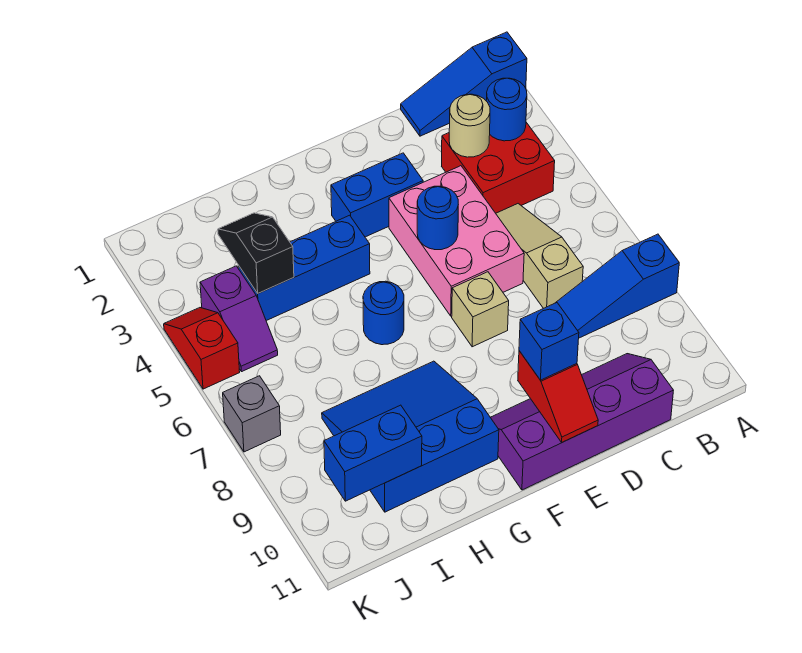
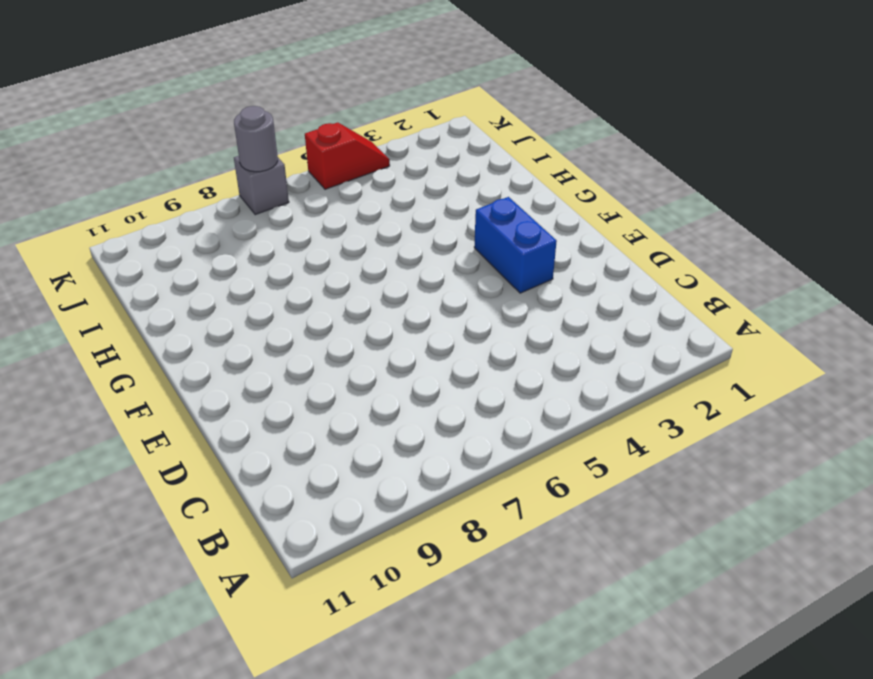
grey 1x1 round brick [234,106,278,172] -> none
none -> blue 1x3 slope [401,32,527,136]
none -> blue 1x3 slope [556,234,679,338]
none -> red 2x2 brick [442,122,555,213]

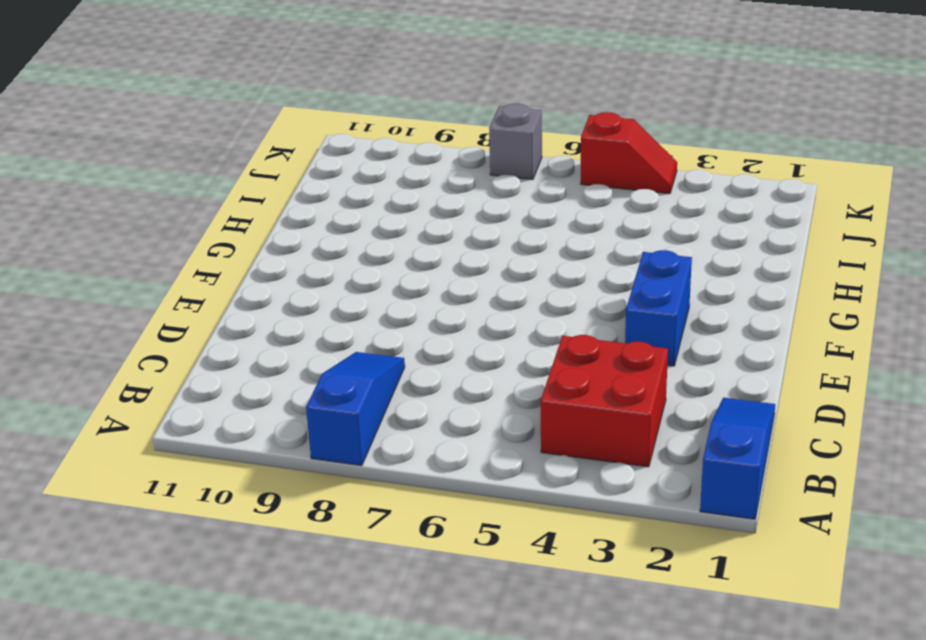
none -> tan 1x3 slope [496,204,583,308]
none -> purple 2x4 slope [490,354,674,490]
none -> pink 2x3 brick [389,166,524,316]

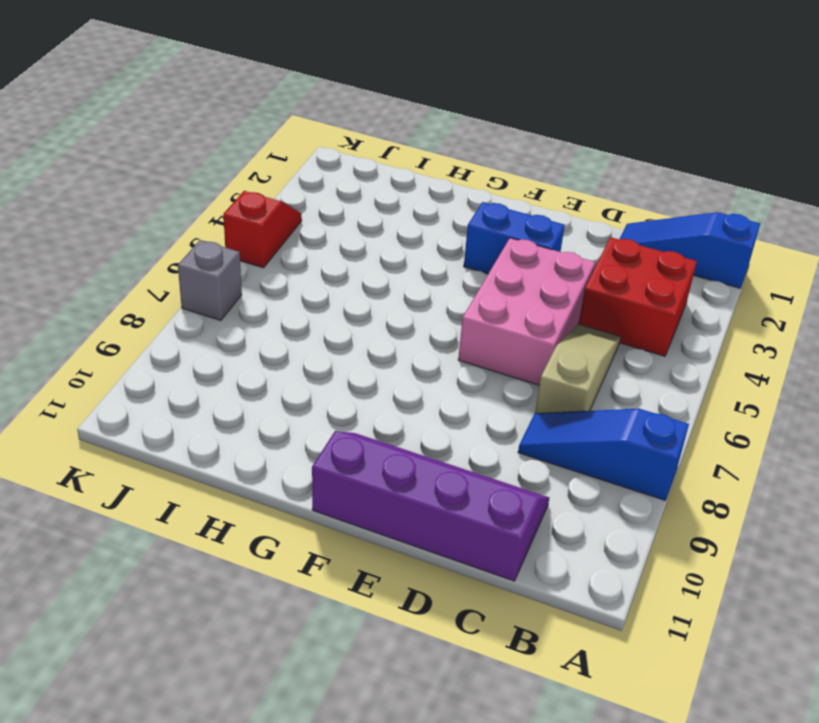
none -> tan 1x1 brick [452,272,509,347]
none -> blue 1x3 brick [238,215,370,321]
none -> blue 1x1 round brick [363,281,404,345]

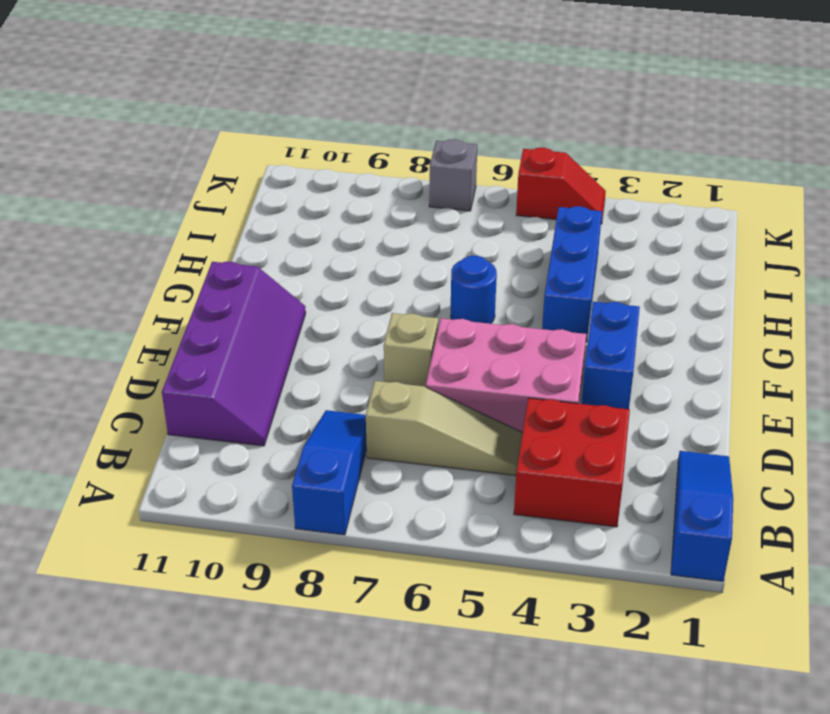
none -> blue 3x3 slope [322,361,499,512]
none -> purple 1x2 slope [200,266,278,372]
none -> blue 1x1 round brick [486,78,527,141]

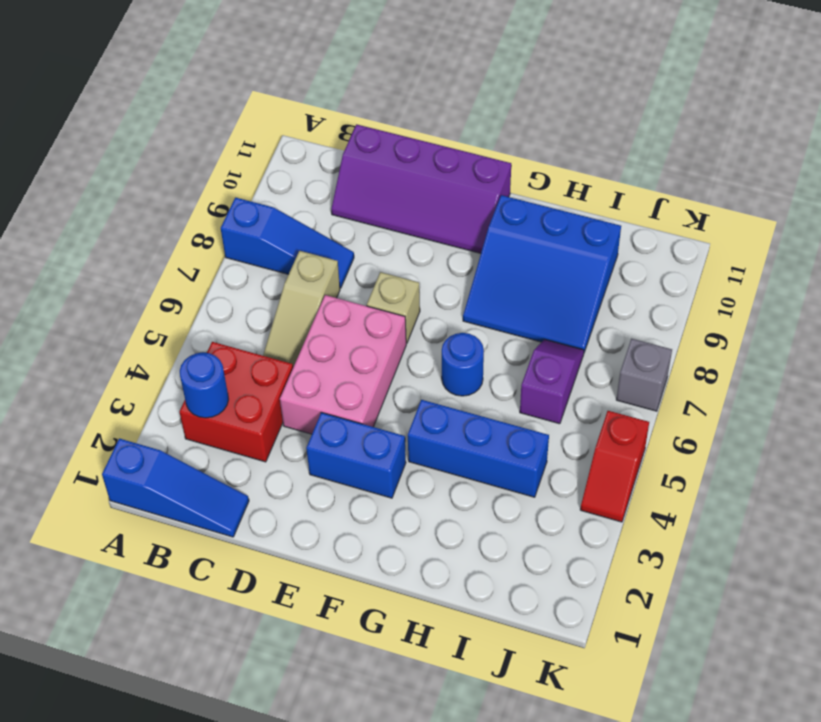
purple 1x2 slope [520,340,584,424] -> purple 1x2 slope moved to [200,266,278,372]
none -> tan 1x1 round brick [449,94,490,157]
none -> blue 1x1 round brick [417,186,458,250]
none -> red 1x2 slope [518,351,598,442]

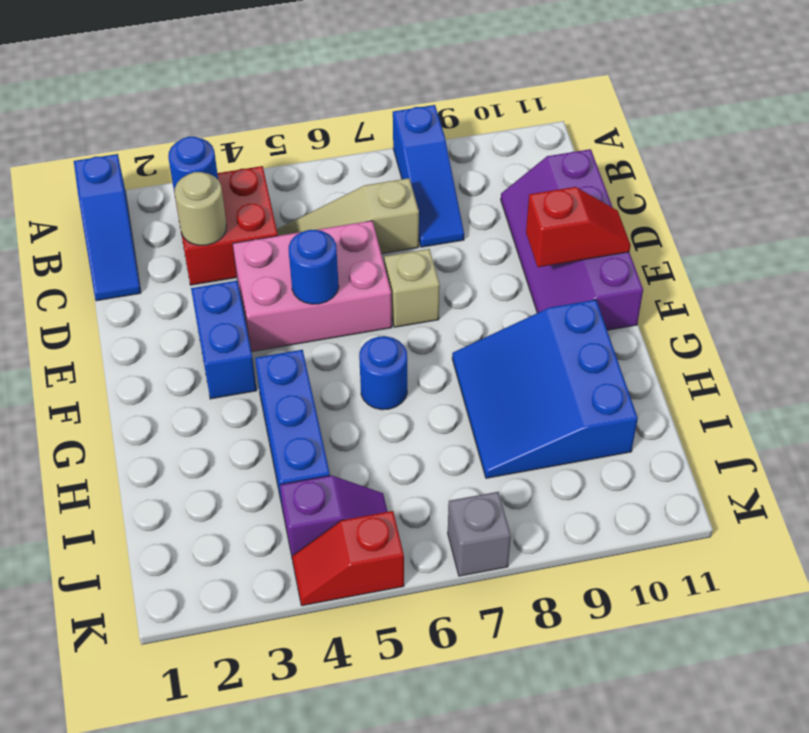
none -> black 1x2 slope [218,213,294,293]
none -> blue 1x2 brick [324,405,422,501]
none -> blue 1x1 brick [519,303,579,380]

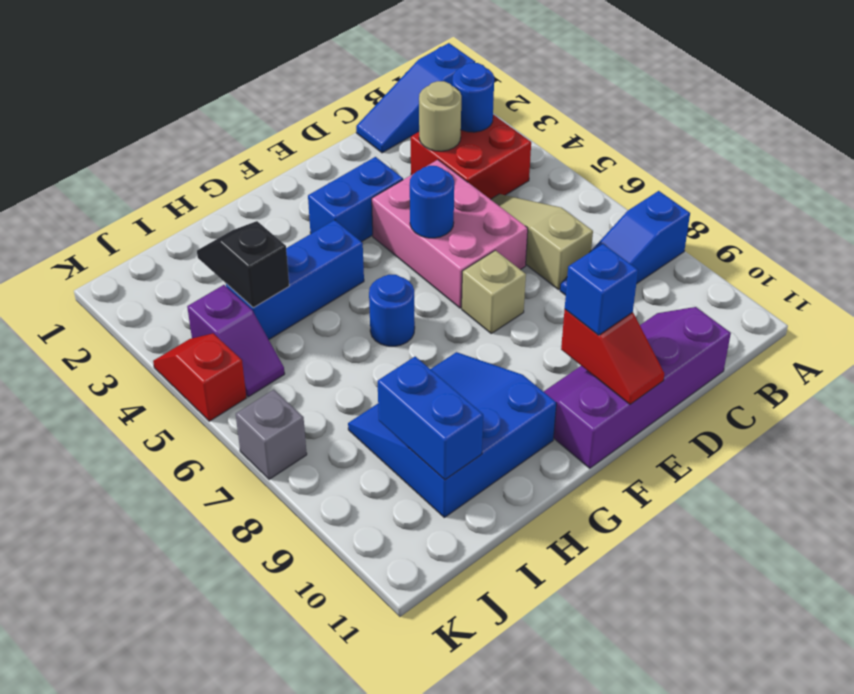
blue 1x2 brick [378,357,483,480] -> blue 1x2 brick turned to [324,405,422,501]

